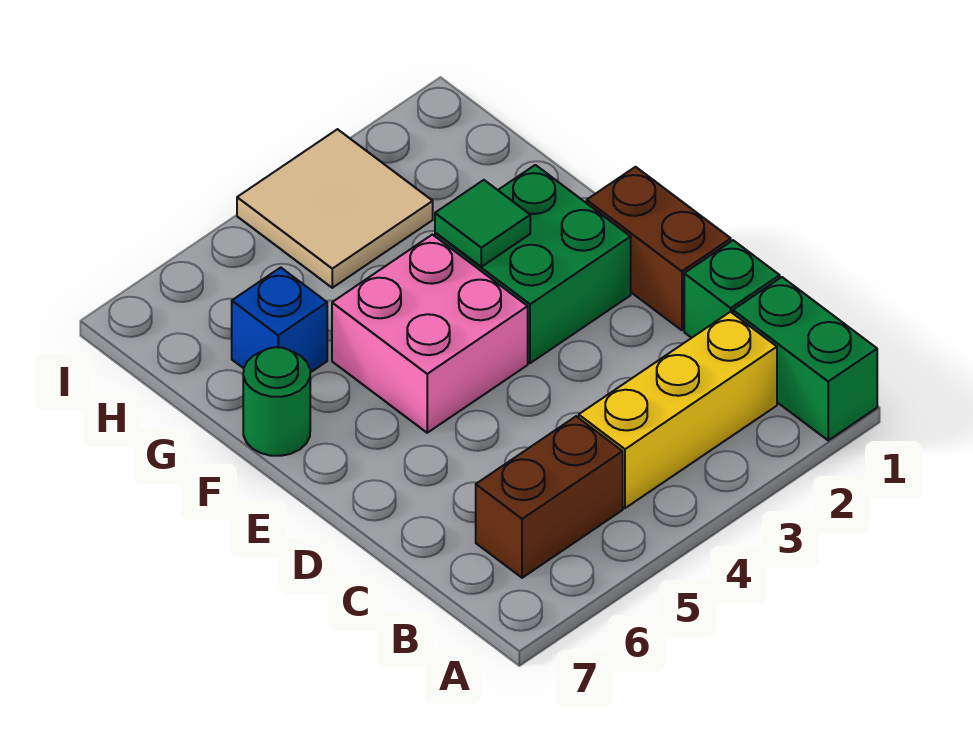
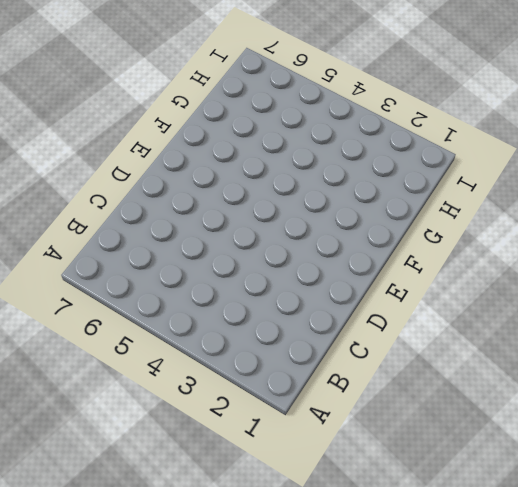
none -> green 1x2 brick [733,277,877,440]
none -> yellow 1x3 brick [579,312,777,508]

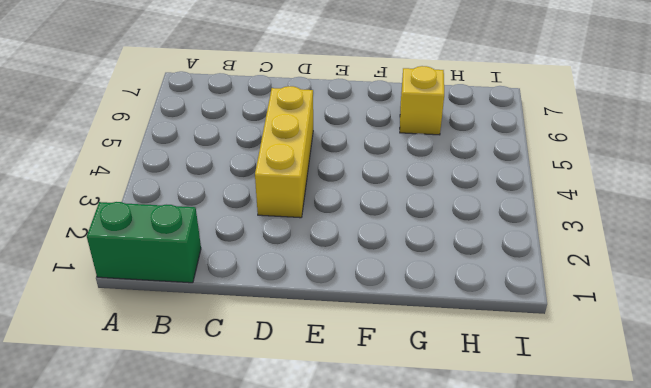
yellow 1x3 brick [255,86,313,218] -> yellow 1x3 brick moved to [579,312,777,508]
yellow 1x1 brick [400,66,444,135] -> blue 1x1 brick [232,267,327,373]
none -> brown 1x2 brick [476,416,623,578]
none -> green 1x1 brick [684,240,780,338]

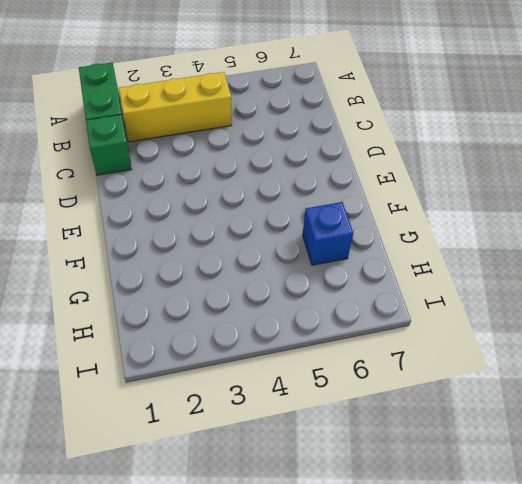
none -> brown 1x2 brick [476,416,623,578]
none -> brown 1x2 brick [587,167,731,330]

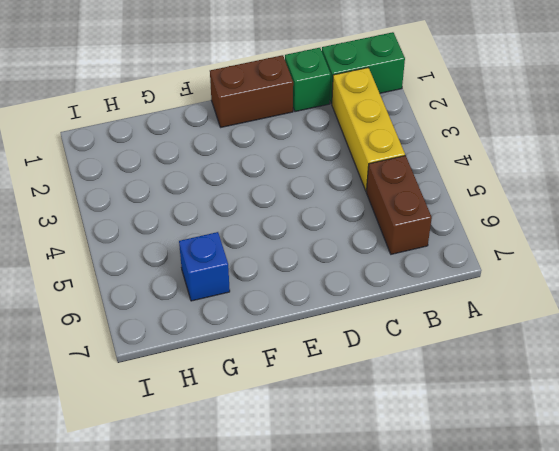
none -> green 2x2 brick [435,165,631,363]
none -> pink 2x2 brick [332,235,528,433]

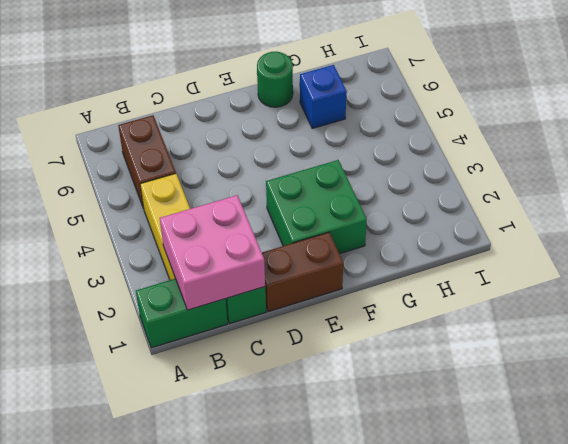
pink 2x2 brick [160,195,265,310] -> pink 2x2 brick moved to [332,235,528,433]
none -> tan 2x2 tile [237,129,433,288]
none -> green 1x1 tile [435,180,530,267]

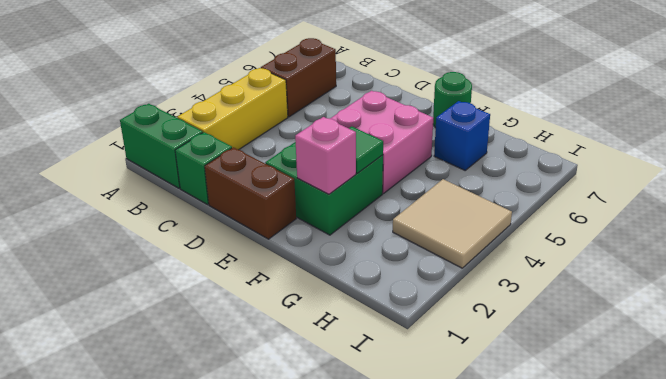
pink 1x1 brick [295,117,356,194] -> none

